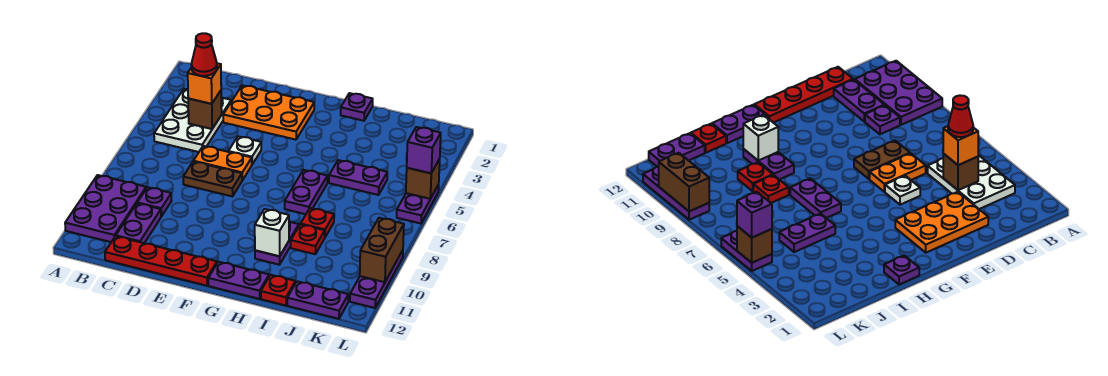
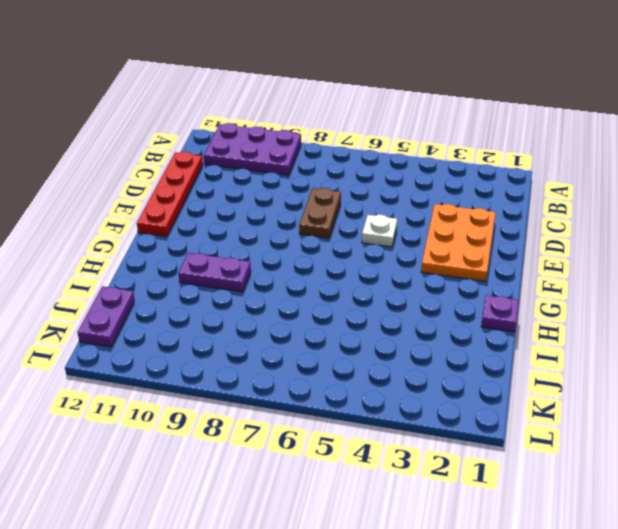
none -> white 2x3 plate [154,89,231,152]
none -> purple 1x1 plate [137,187,171,216]
none -> purple 1x2 plate [116,203,161,243]

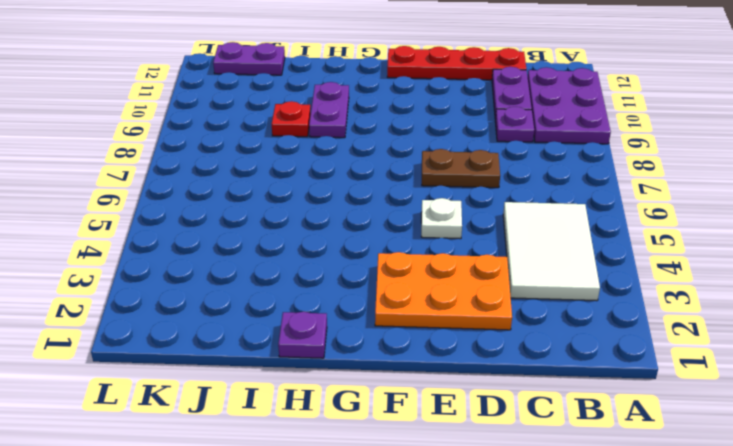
white 2x3 tile [503,202,600,301] -> white 2x3 plate [154,89,231,152]
none -> orange 1x2 plate [193,146,252,180]
none -> purple 1x2 plate [208,262,269,299]
none -> purple 1x2 plate [285,170,327,214]

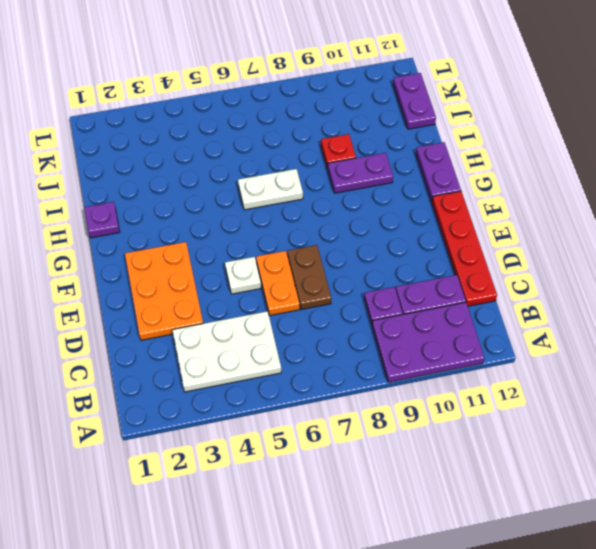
white 1x2 plate [238,169,303,210] -> purple 1x2 plate [285,170,327,214]
none -> purple 1x2 plate [329,160,387,195]
none -> red 1x1 plate [301,208,334,237]
none -> red 1x1 plate [261,275,295,306]

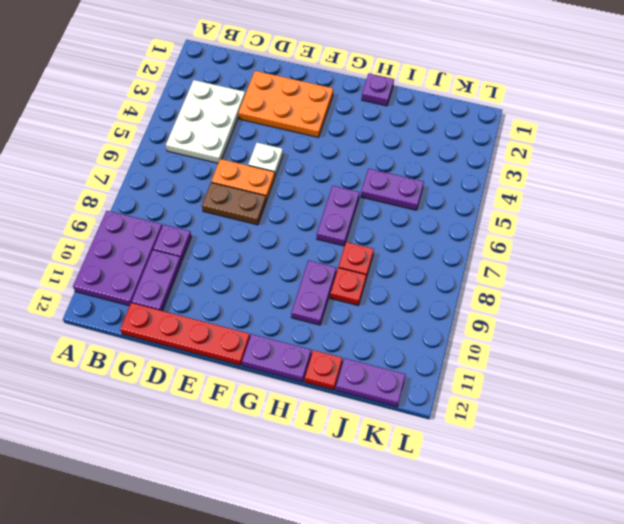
none -> purple 1x2 plate [397,185,439,223]
none -> purple 1x3 plate [350,250,403,308]
none -> brown 1x1 brick [188,91,222,129]

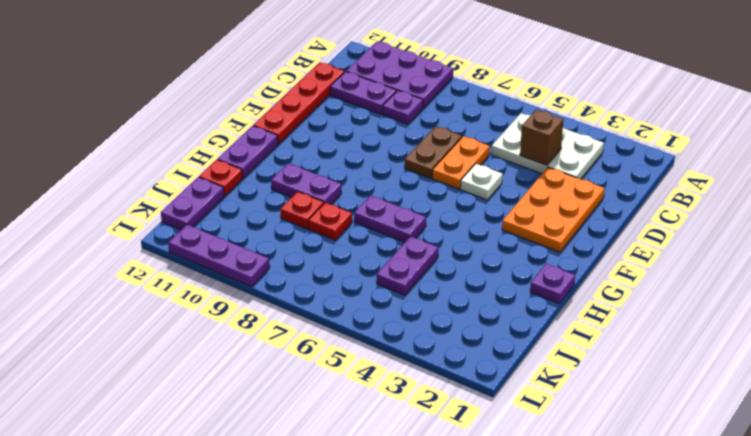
none -> purple 1x2 plate [397,185,439,223]
none -> white 1x1 brick [255,209,289,256]
none -> brown 1x1 brick [406,159,440,199]

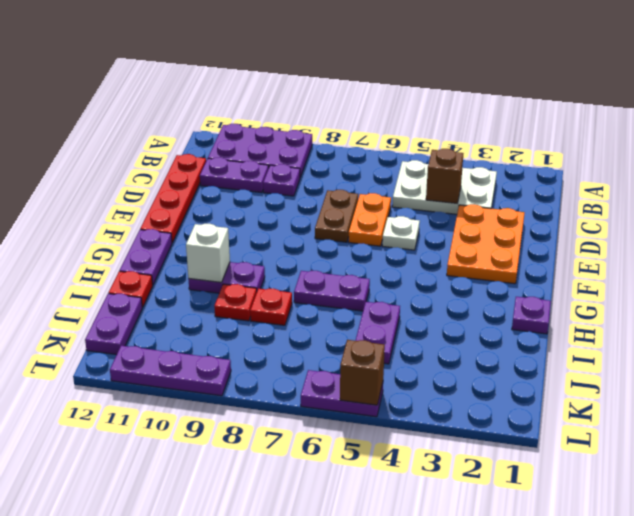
none -> brown 1x2 brick [360,218,404,282]
none -> orange 1x1 brick [188,63,221,104]
none -> purple 1x1 brick [407,127,441,173]

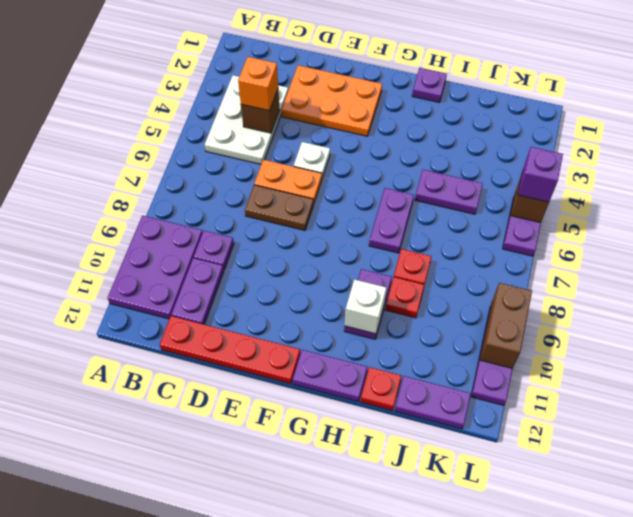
none -> red 1x1 cone [191,33,217,76]

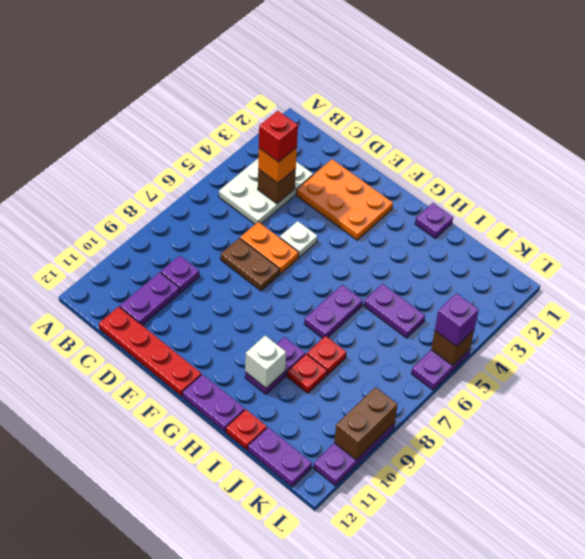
red 1x1 brick [259,111,298,162] -> red 1x1 cone [191,33,217,76]
none -> purple 2x3 plate [65,175,146,242]

